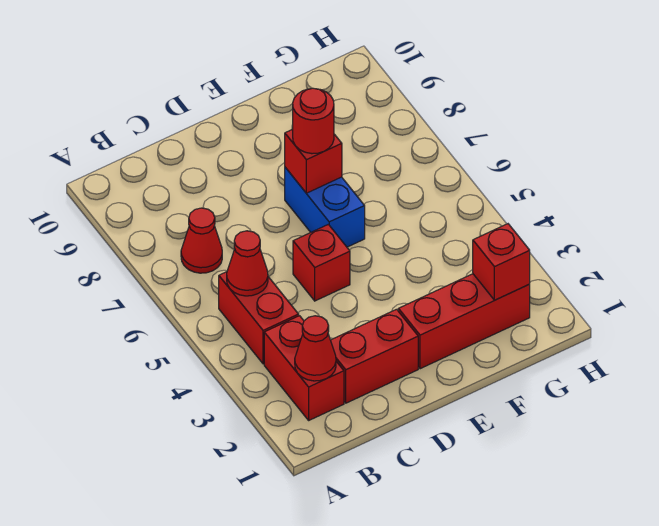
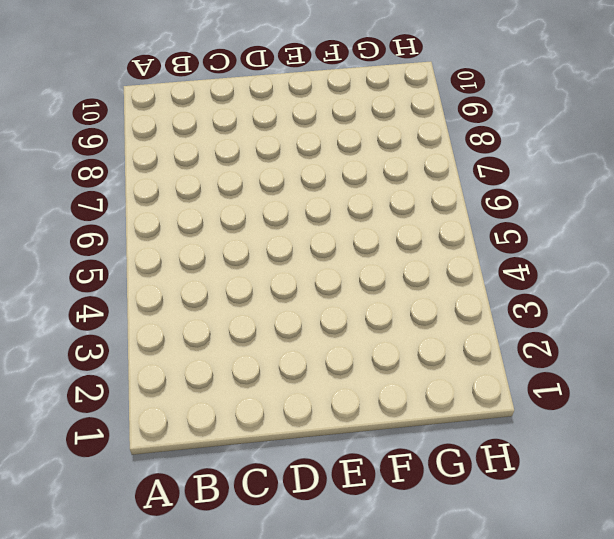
none -> red 1x2 brick [264,316,344,420]
none -> red 1x2 brick [219,272,299,364]
none -> red 1x1 cone [181,208,222,273]

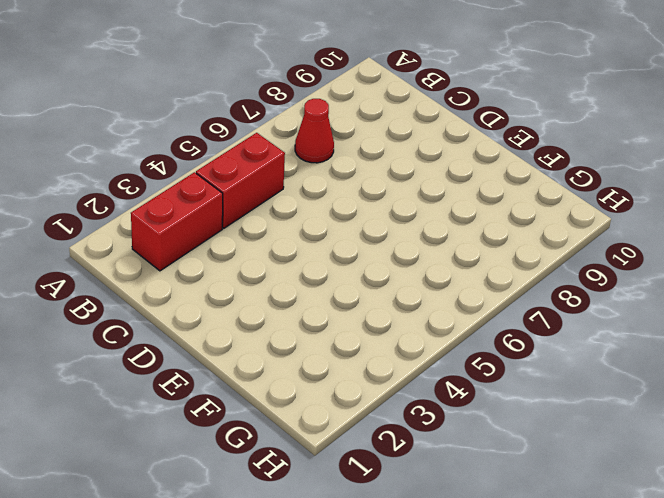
none -> red 1x2 brick [331,309,418,403]
none -> red 1x1 brick [293,224,350,301]
none -> red 1x3 brick [398,274,530,369]

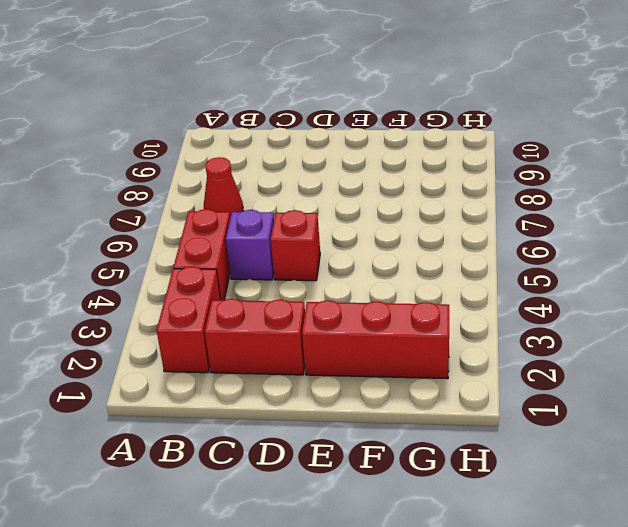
purple 1x1 brick [226,210,274,280] -> none
none -> blue 1x2 brick [285,167,365,247]
none -> red 1x1 cone [295,316,336,381]
none -> red 1x1 cone [227,231,268,296]

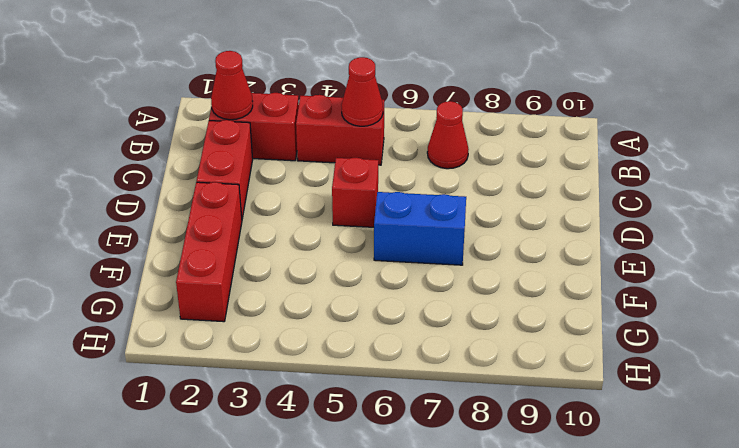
none -> red 1x1 brick [285,129,342,193]
none -> red 1x1 brick [473,224,530,300]
none -> red 1x1 round brick [293,88,334,154]

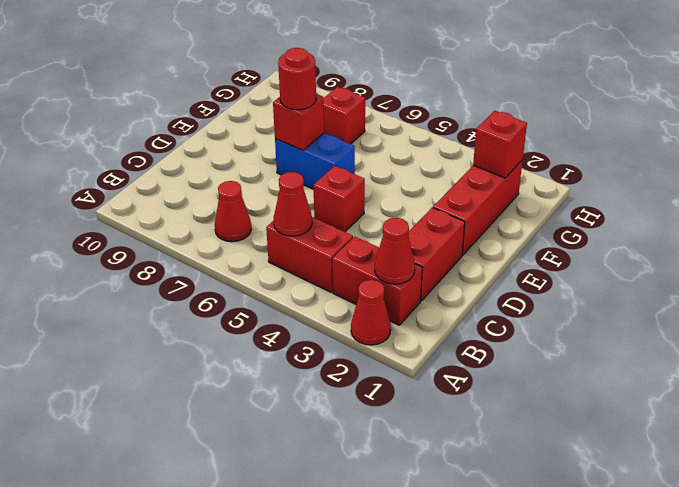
red 1x1 cone [351,280,391,345] -> none
red 1x1 brick [323,87,365,144] -> none

